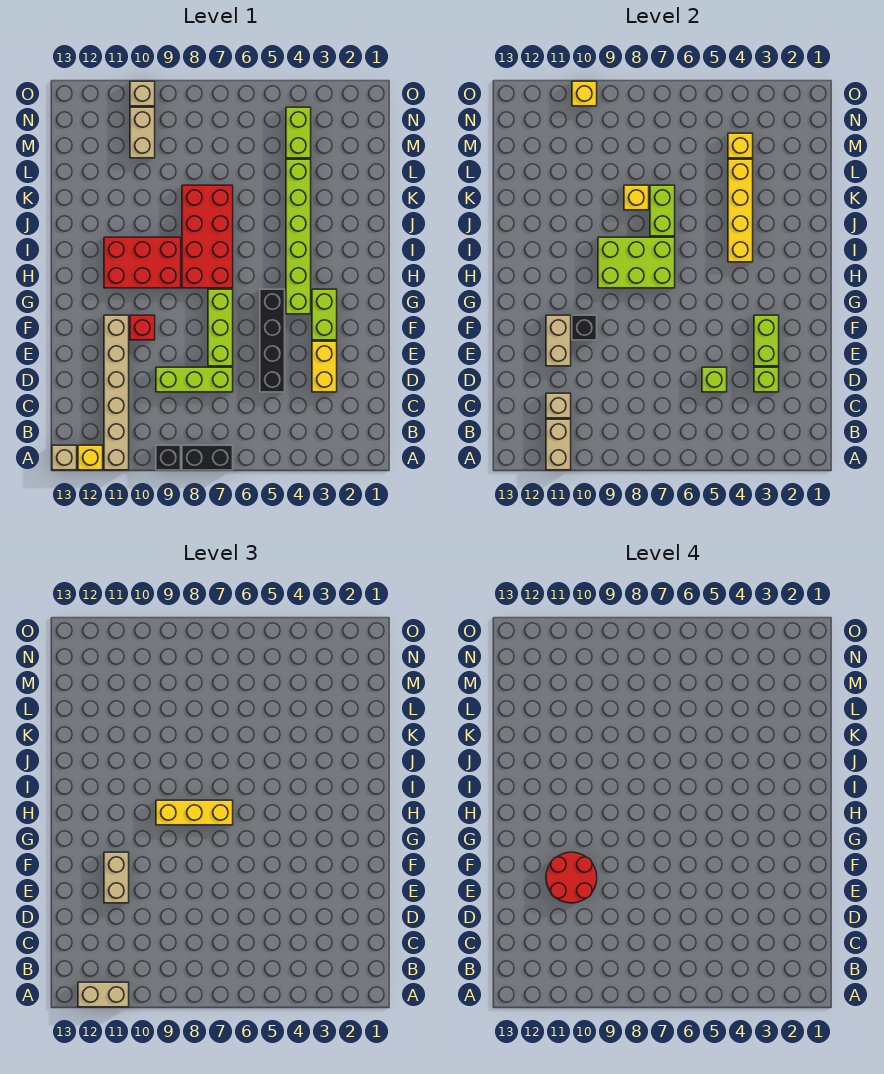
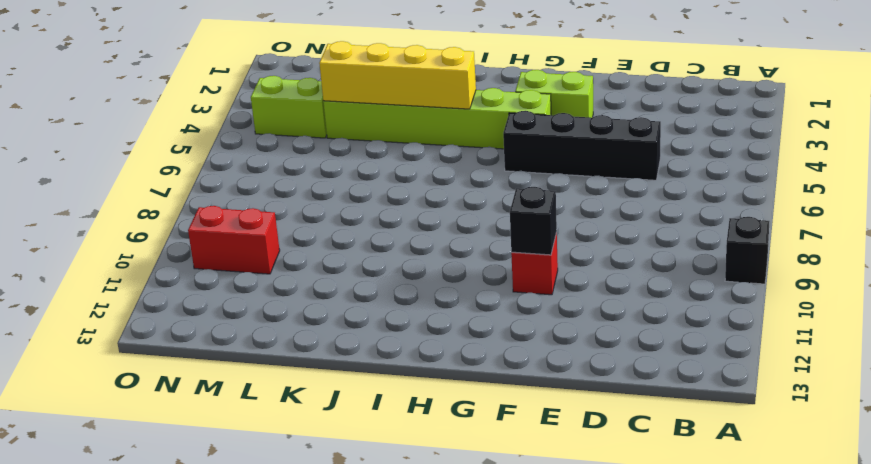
red 1x2 brick [188,206,280,274] -> tan 1x2 brick [130,107,155,158]
none -> black 1x2 brick [182,445,233,470]
none -> tan 1x6 brick [104,315,129,470]
none -> yellow 1x1 brick [78,445,103,470]
none -> tan 1x1 brick [52,445,77,470]

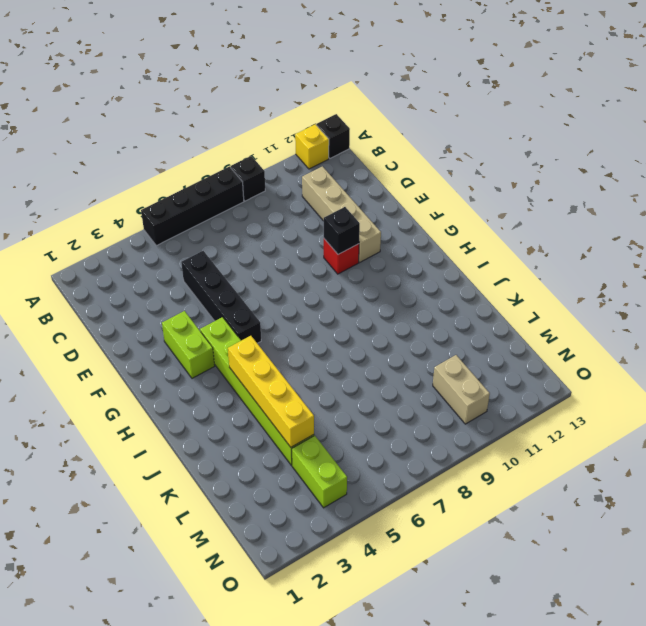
black 1x4 brick [141,167,244,246] -> black 1x2 brick [182,445,233,470]
black 1x1 brick [316,114,350,158] -> tan 1x1 brick [52,445,77,470]
tan 1x4 brick [302,166,381,262] -> tan 1x6 brick [104,315,129,470]
none -> yellow 1x2 brick [312,341,337,392]
none -> lime 1x3 brick [156,367,233,392]
none -> lime 1x3 brick [208,289,233,366]
none -> red 2x4 brick [182,185,233,288]

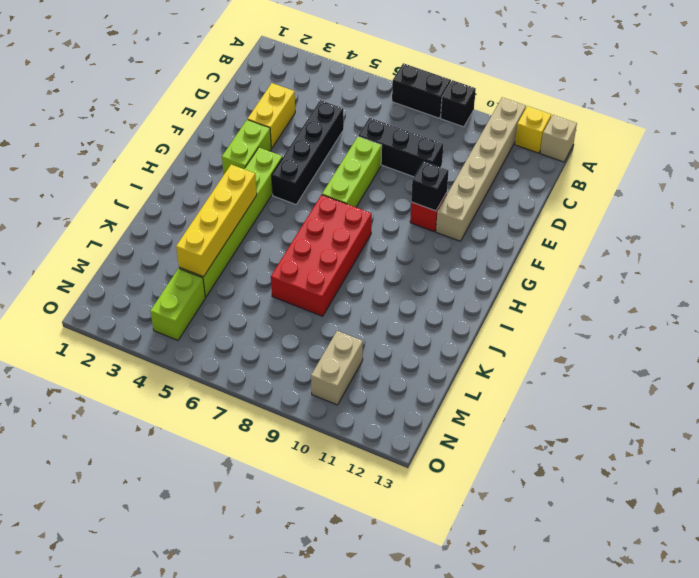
black 1x3 brick [358,118,443,177] -> lime 1x3 brick [156,367,233,392]
none -> red 2x3 brick [104,237,181,288]
none -> tan 1x1 brick [130,81,155,106]
none -> tan 1x2 brick [546,419,571,470]
none -> tan 1x1 brick [546,393,571,418]

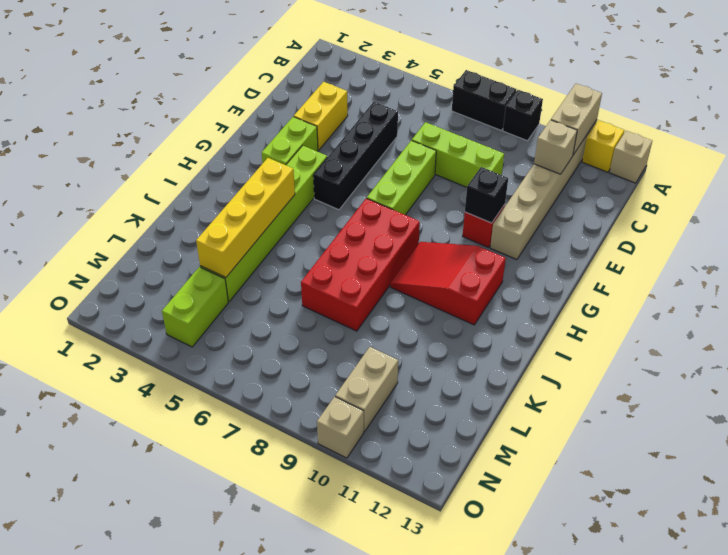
red 2x3 slope [390,242,506,325] -> red 2x3 brick [104,237,181,288]
none -> lime 1x1 brick [754,367,779,392]
none -> lime 1x1 brick [702,367,727,392]
none -> lime 1x2 brick [754,315,779,366]
none -> tan 1x2 brick [546,315,571,366]

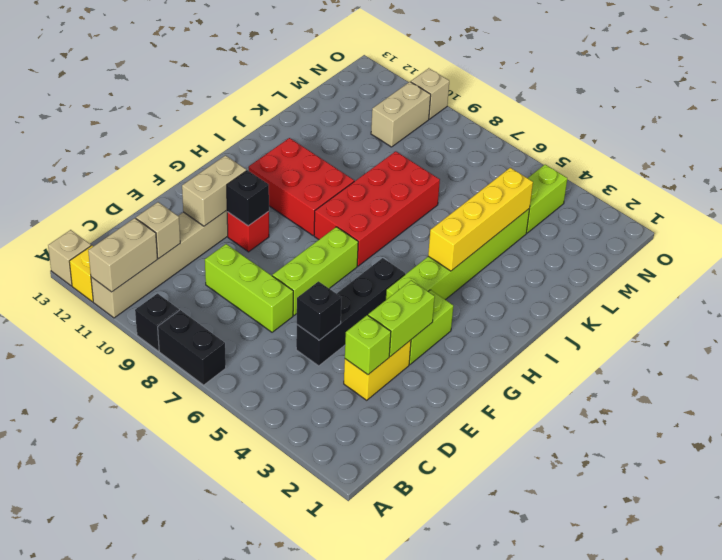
black 1x1 brick [297,281,341,340] -> lime 1x1 brick [702,367,727,392]
none -> lime 2x3 brick [598,237,675,288]
none -> lime 1x2 brick [650,185,675,236]
none -> yellow 1x1 brick [624,185,649,210]
none -> yellow 1x1 brick [728,133,753,158]

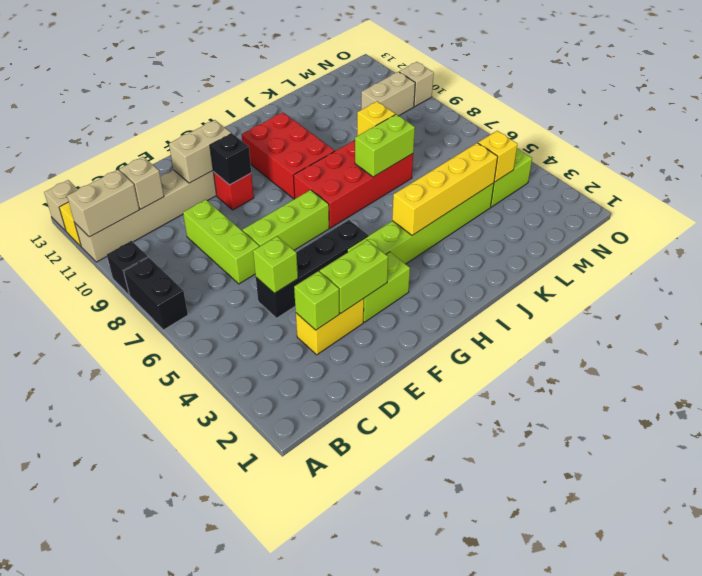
none -> lime 2x3 brick [598,237,675,288]
none -> yellow 1x1 brick [572,81,597,106]
none -> tan 1x2 brick [78,982,129,1007]
none -> tan 1x2 brick [104,852,129,903]

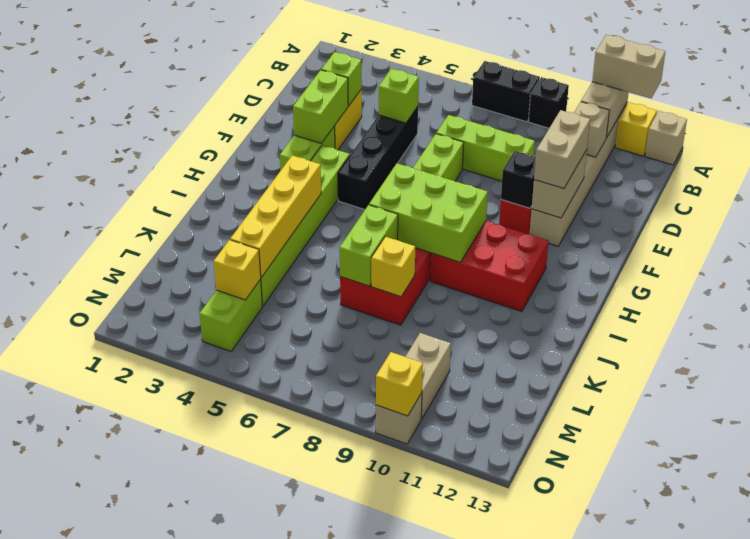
none -> yellow 1x3 brick [156,800,233,825]
none -> red 2x2 round brick [546,852,597,903]

